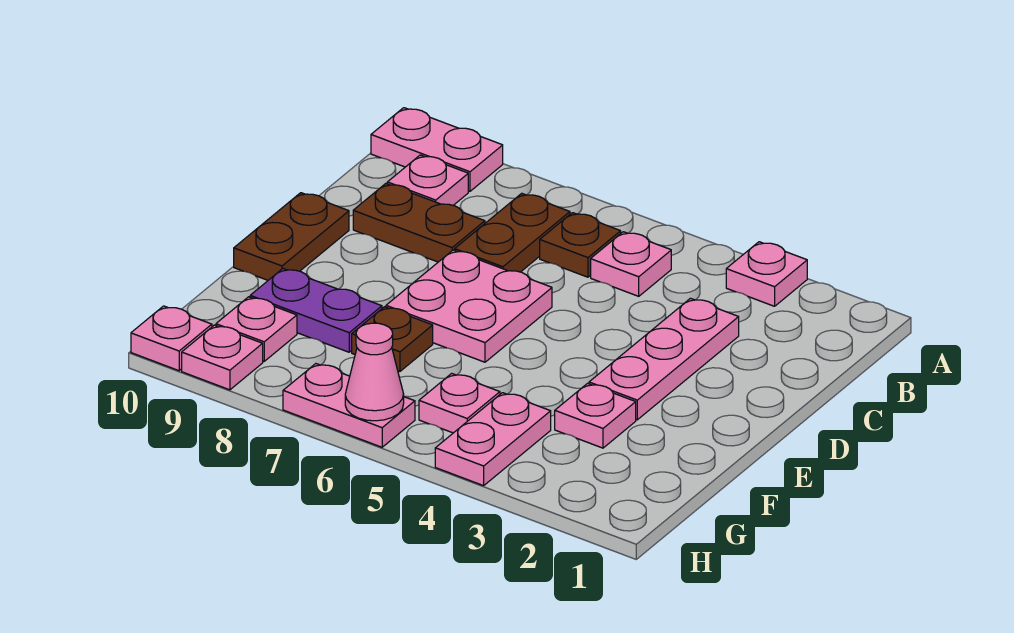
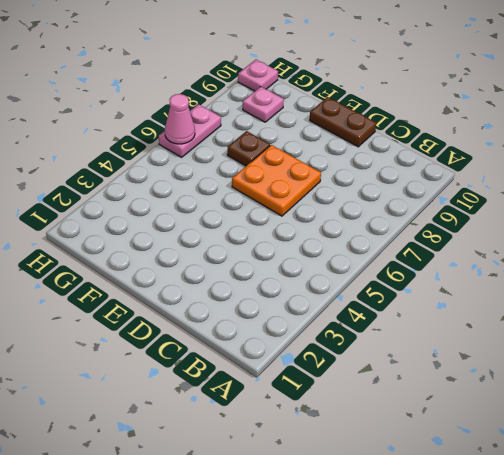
orange 2x2 plate [232,145,321,216] -> pink 2x2 plate [386,250,552,362]
none -> pink 1x1 plate [726,242,807,306]
none -> pink 1x2 plate [371,108,503,191]
none -> pink 1x1 plate [591,232,671,296]

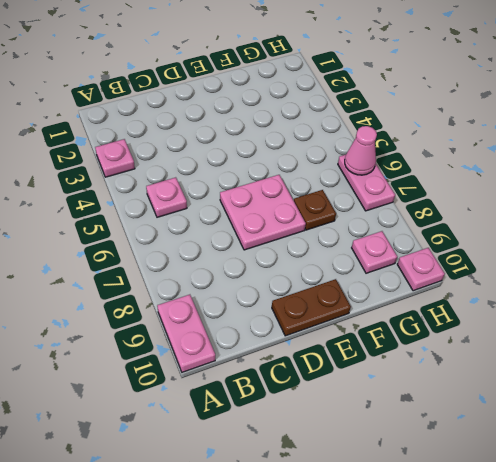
none -> brown 1x1 plate [540,213,621,277]
none -> brown 1x2 plate [455,193,570,272]
none -> pink 1x1 plate [387,155,468,205]

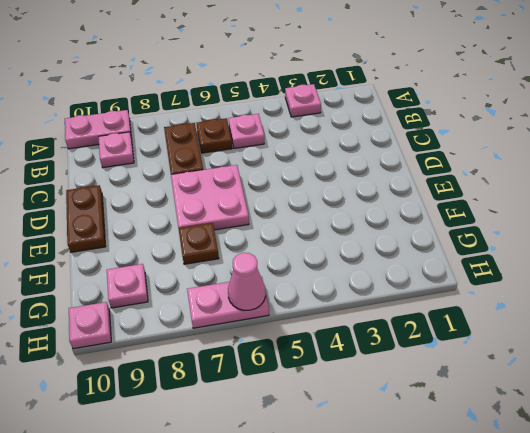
none -> pink 1x3 plate [589,298,739,420]
none -> brown 1x2 plate [353,184,485,262]
none -> pink 1x1 plate [555,383,636,448]

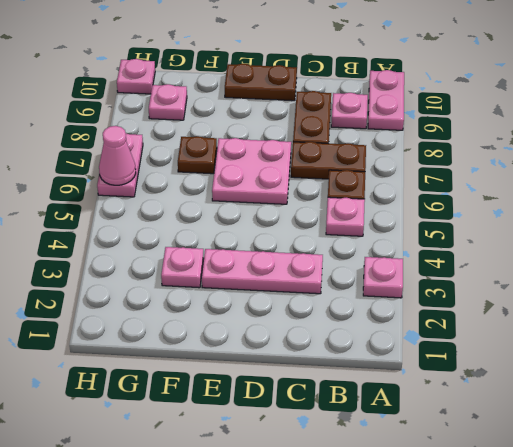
none -> purple 1x2 plate [250,269,382,352]
none -> pink 1x2 plate [435,393,551,486]
none -> pink 1x1 plate [419,373,500,433]

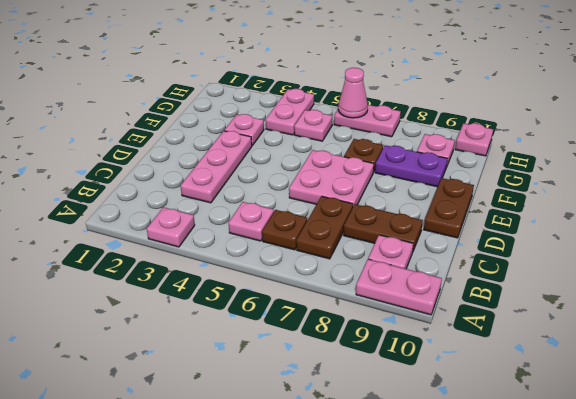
none -> pink 1x1 plate [182,325,263,390]

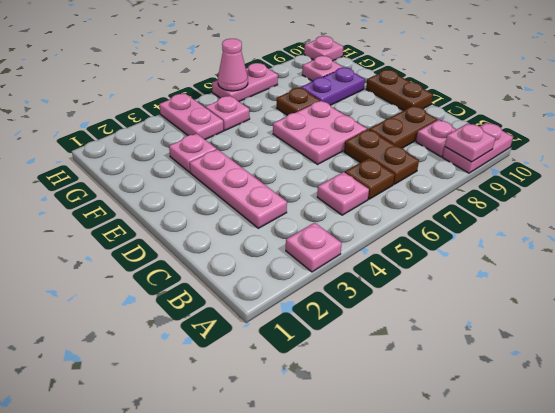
pink 1x1 plate [445,123,495,162] -> pink 1x1 plate moved to [182,325,263,390]

